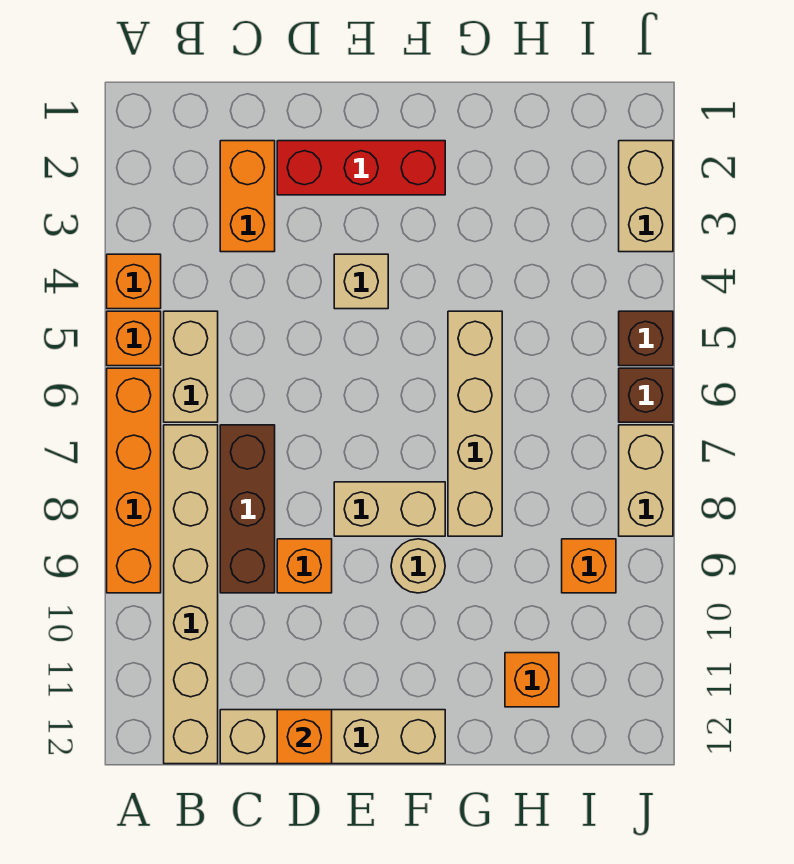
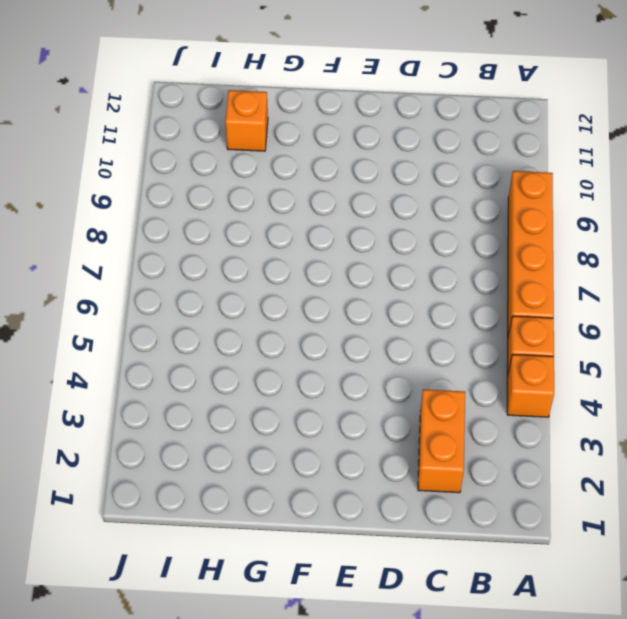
none -> tan 1x2 brick [164,311,218,422]
none -> tan 1x6 brick [164,425,218,764]
none -> brown 1x3 brick [220,425,275,593]

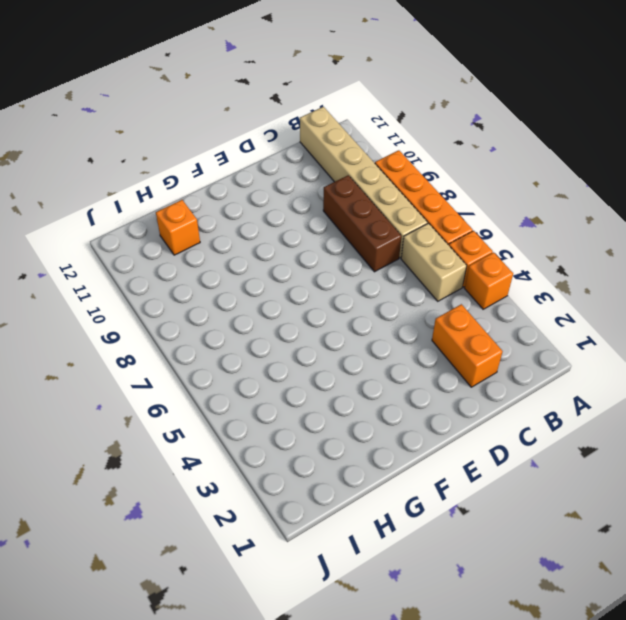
none -> tan 1x4 brick [220,710,445,764]
none -> red 1x3 brick [277,141,445,195]
none -> orange 1x1 brick [277,539,332,593]

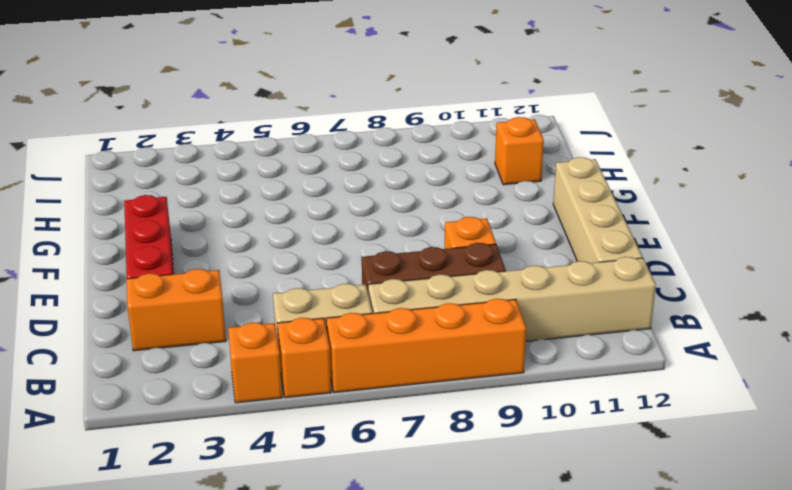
none -> tan 1x1 brick [334,254,388,309]
none -> tan 1x2 brick [334,482,445,536]
none -> tan 1x1 round brick [391,539,445,593]

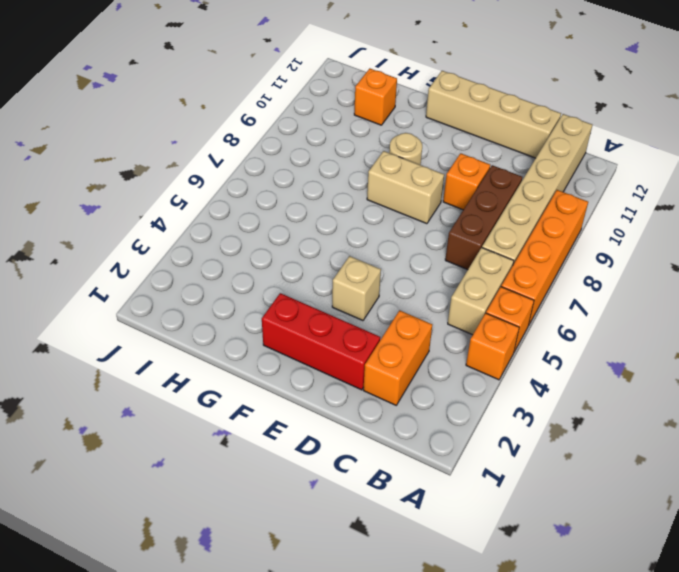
none -> tan 1x4 brick [448,311,502,536]
none -> orange 1x1 brick [562,539,616,593]
none -> tan 1x2 brick [619,141,673,252]

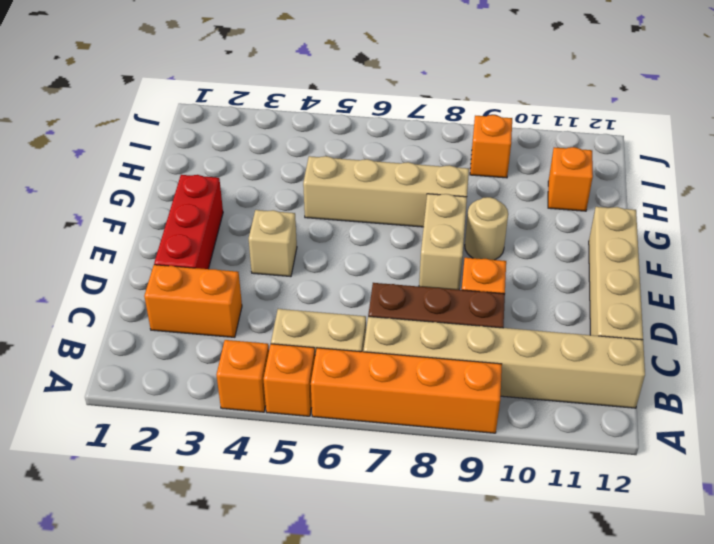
none -> tan 1x2 brick [619,141,673,252]
none -> brown 1x1 brick [619,311,673,366]
none -> brown 1x1 brick [619,368,673,422]

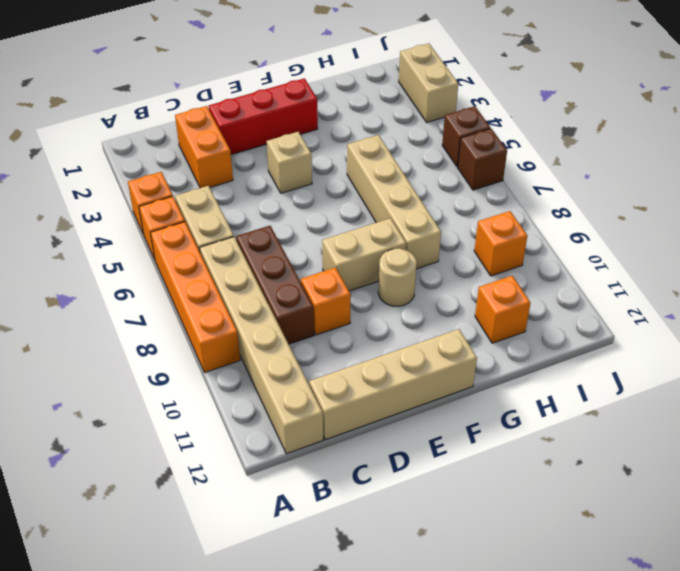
none -> tan 1x2 brick [619,425,673,536]
none -> orange 1x1 brick [277,710,332,764]

